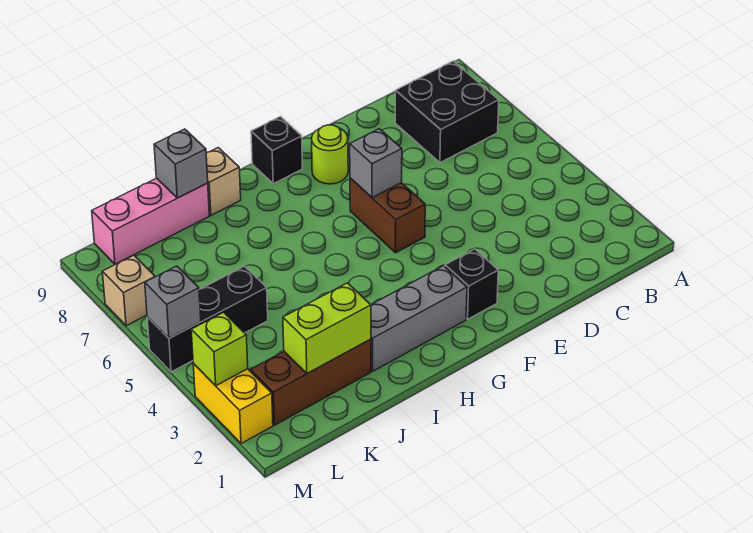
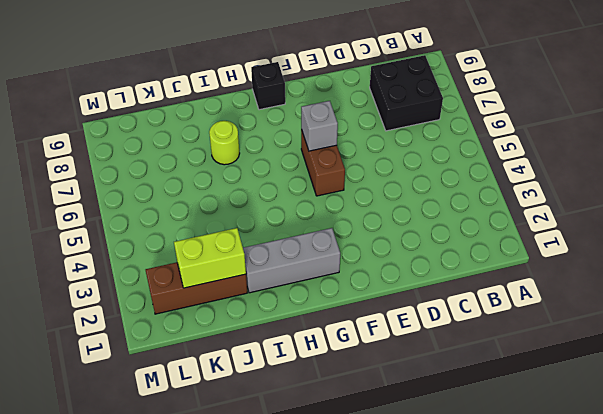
lime 1x1 round brick [209,121,240,165] -> lime 1x1 round brick moved to [312,125,348,184]
none -> black 1x1 brick [445,249,498,319]
none -> tan 1x1 brick [206,148,241,215]
none -> pink 1x3 brick [92,178,209,264]

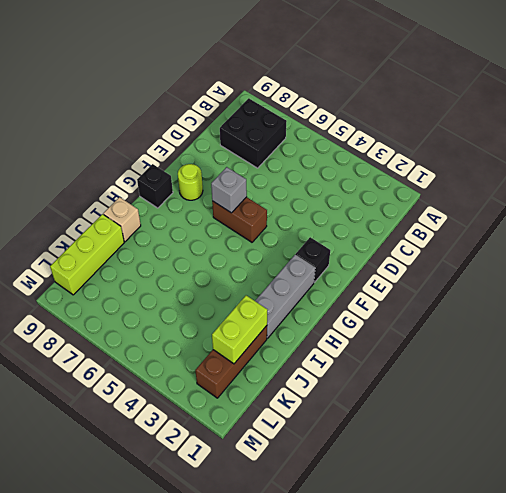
lime 1x3 brick [50,214,124,295] -> pink 1x3 brick [92,178,209,264]
none -> black 1x3 brick [147,266,268,372]
none -> yellow 1x2 brick [193,364,273,444]
none -> tan 1x1 brick [102,255,155,326]

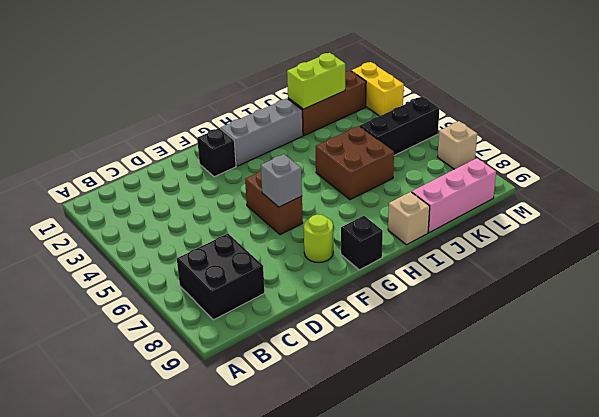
brown 2x2 brick [315,126,394,200] -> none
none -> grey 1x1 brick [154,129,208,198]
none -> lime 1x1 brick [191,312,248,386]
none -> grey 1x1 brick [145,266,201,338]

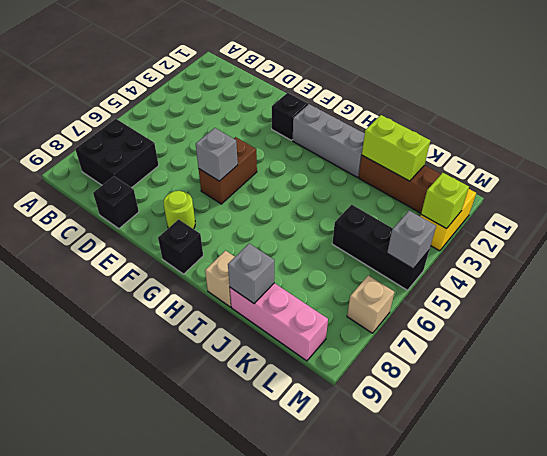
black 1x1 brick [93,176,139,229] -> none

